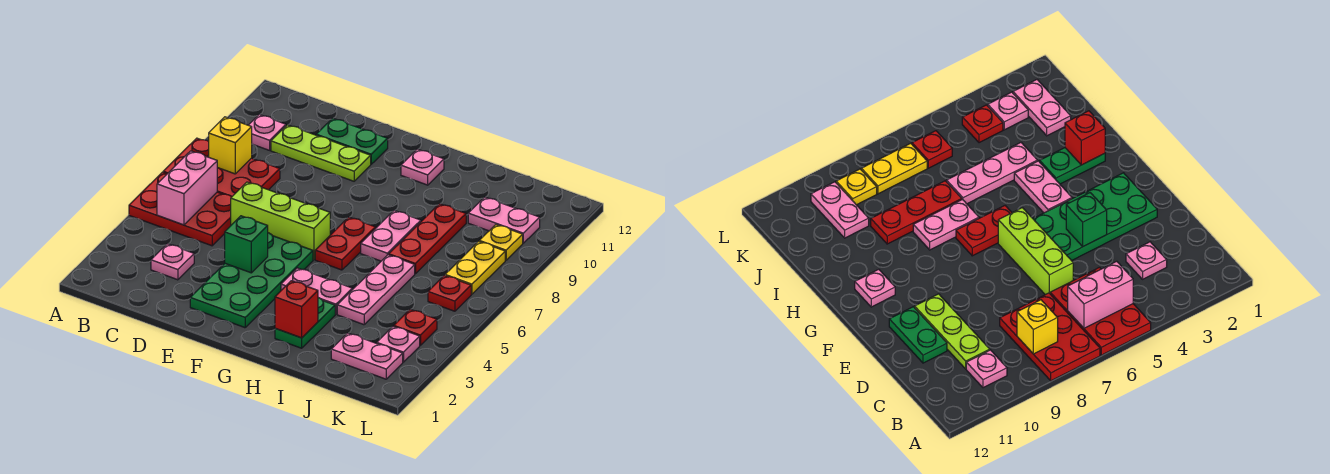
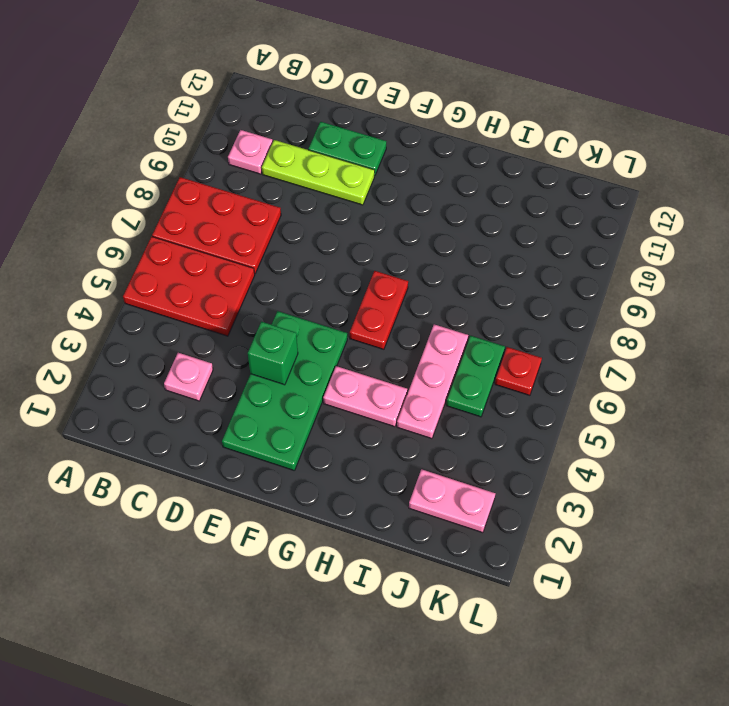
green 1x2 plate [446,336,505,417] -> green 1x2 plate moved to [275,298,335,348]
none -> lime 1x3 brick [231,182,330,260]
none -> pink 1x1 plate [401,149,444,185]
none -> pink 1x2 plate [361,210,421,261]

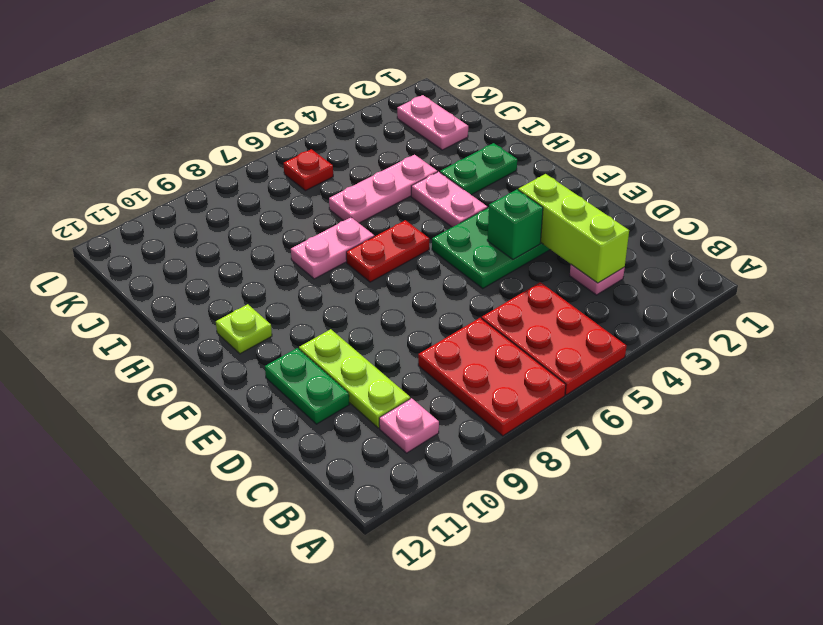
lime 1x3 brick [518,174,629,283] -> lime 1x3 brick moved to [231,182,330,260]
lime 1x1 plate [216,304,272,354] -> pink 1x1 plate [401,149,444,185]
none -> red 1x3 plate [389,204,466,274]
none -> pink 1x2 plate [468,197,540,243]
none -> pink 1x1 plate [377,326,420,362]

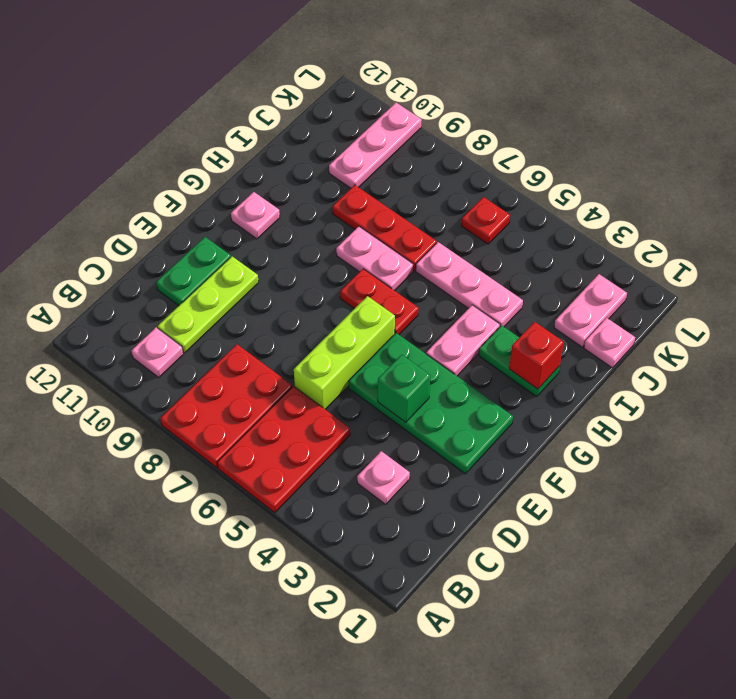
pink 1x1 plate [584,318,635,368] -> pink 1x1 plate moved to [377,326,420,362]
pink 1x3 plate [329,103,422,188] -> pink 1x2 plate [468,197,540,243]
none -> red 1x1 plate [394,309,437,345]
none -> yellow 1x2 plate [445,241,505,294]
none -> yellow 1x1 plate [479,225,523,260]

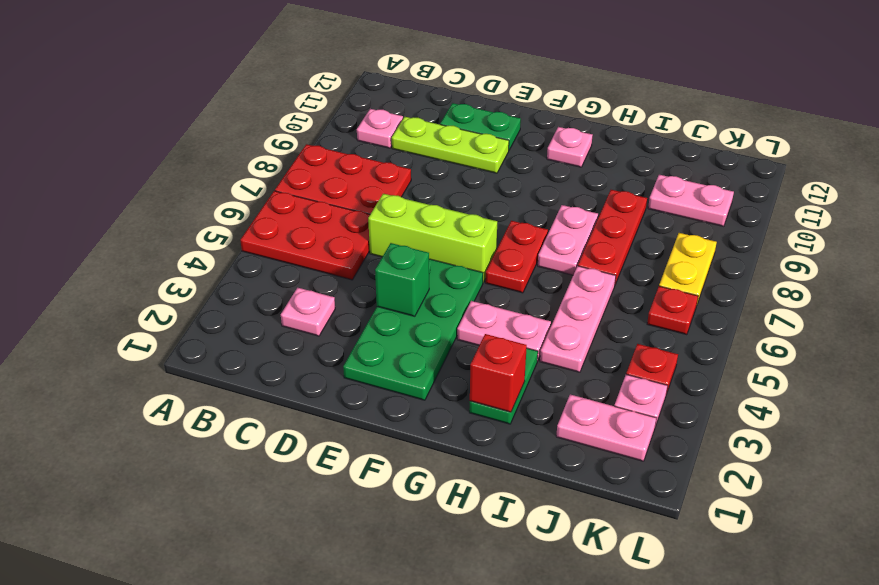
none -> yellow 1x1 plate [479,225,523,260]
none -> pink 1x2 brick [157,151,217,225]
none -> yellow 1x1 brick [209,117,252,174]

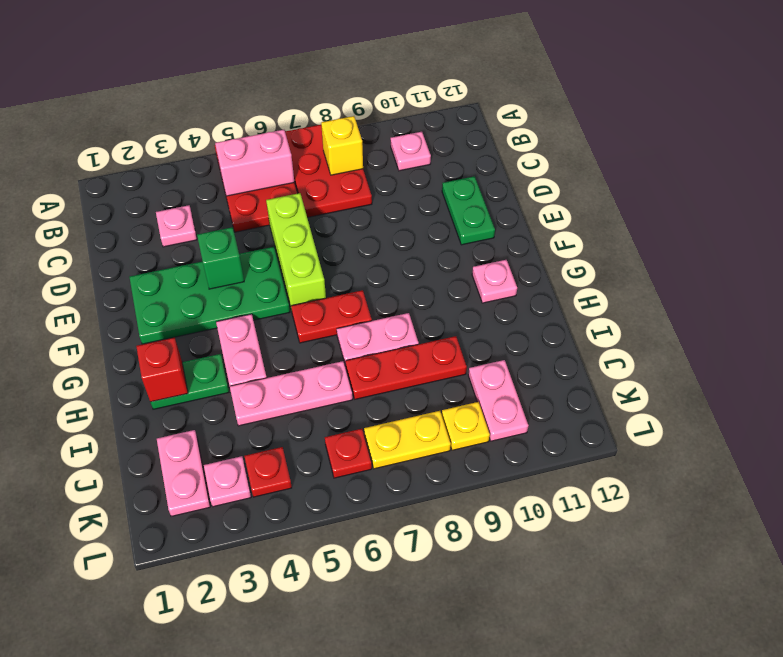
none -> lime 1x3 plate [271,125,371,181]

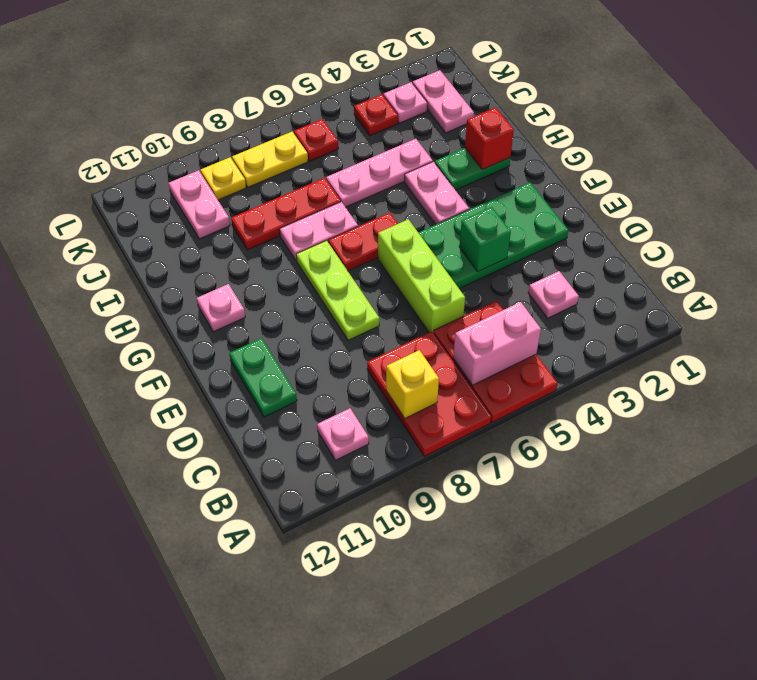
lime 1x3 plate [296,240,379,340] -> lime 1x3 plate moved to [271,125,371,181]

